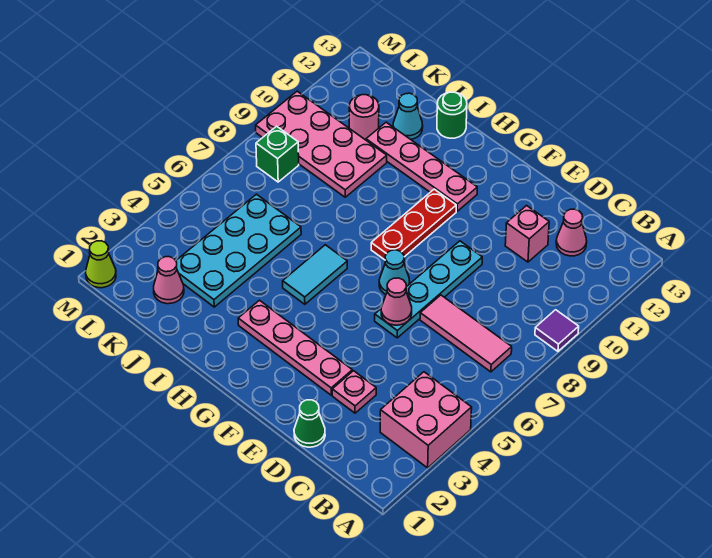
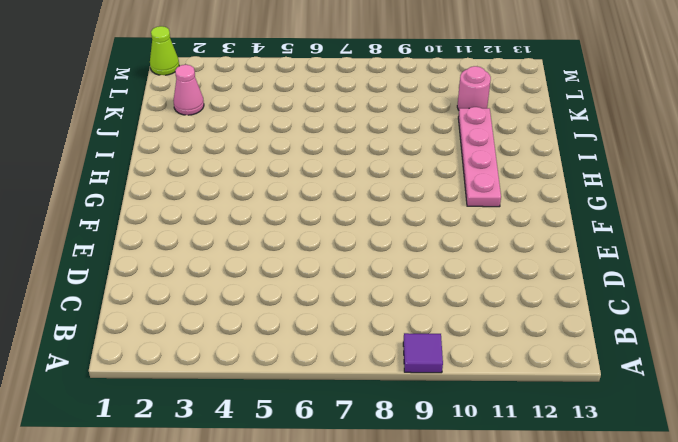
none -> pink 2x2 brick [380,372,472,468]
none -> pink 1x3 tile [420,295,512,372]
none -> pink 1x1 cone [556,209,587,256]

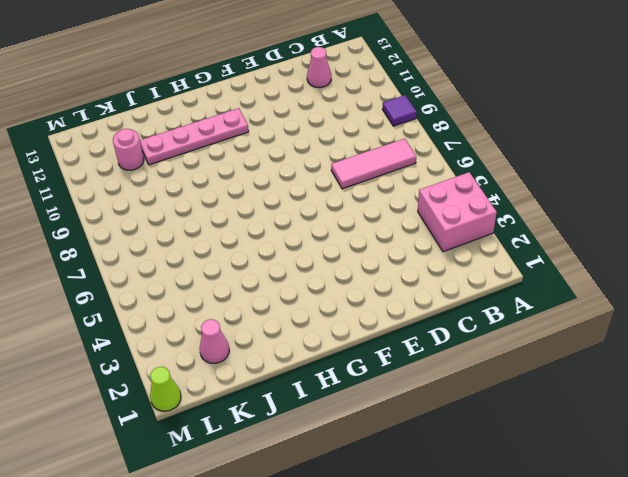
none -> green 1x1 cone [294,400,325,447]
none -> pink 1x1 plate [332,371,376,413]
none -> pink 1x1 brick [505,206,549,262]

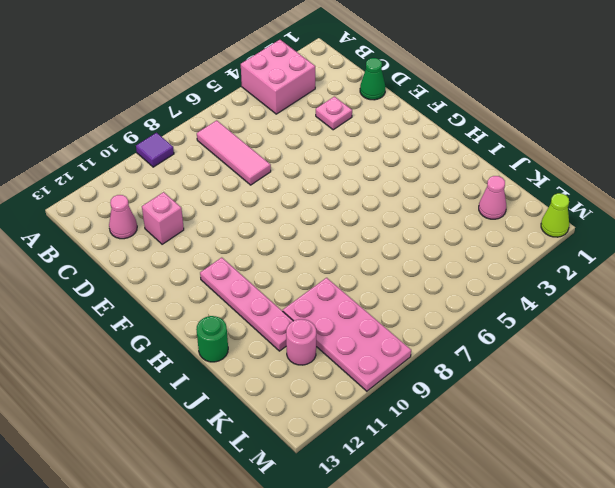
none -> pink 1x4 plate [238,300,352,395]
none -> cyan 1x4 plate [375,241,482,338]
none -> cyan 1x1 cone [379,250,410,294]

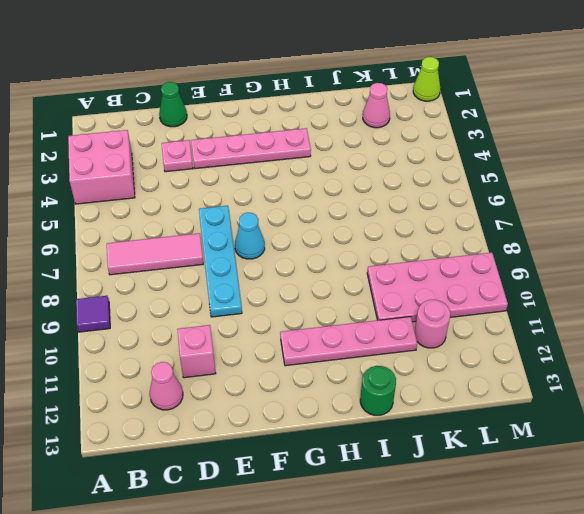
none -> red 1x3 plate [371,189,456,260]
none -> cyan 1x2 tile [283,245,347,304]
none -> cyan 2x4 plate [176,194,301,307]

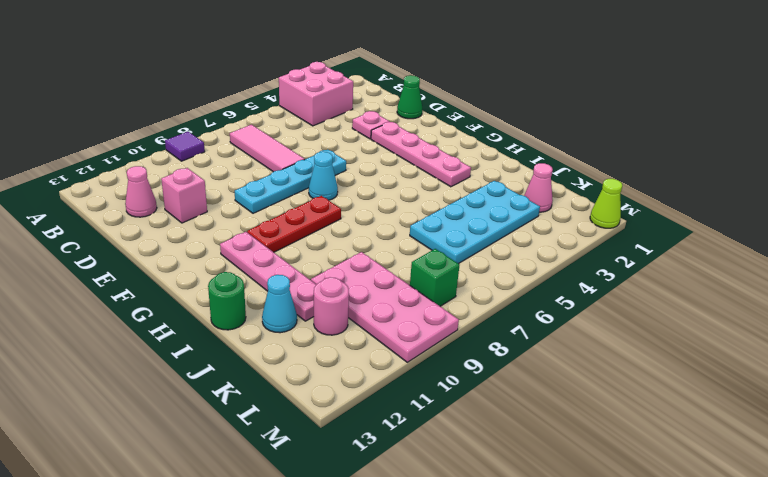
none -> cyan 1x2 tile [283,245,347,304]
none -> pink 1x1 cone [381,278,412,325]

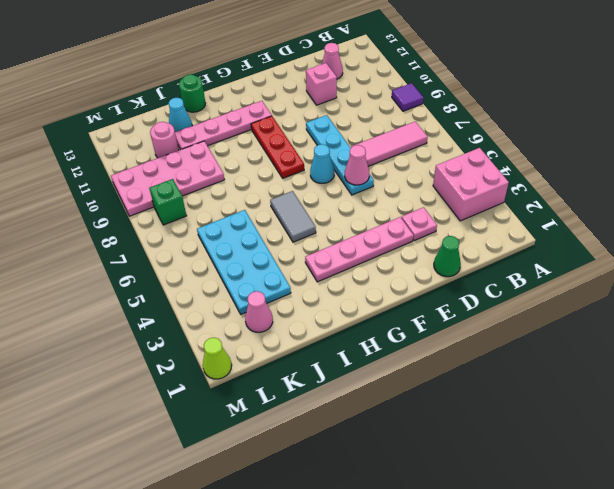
grey 1x2 tile [270,191,316,242] -> cyan 1x2 tile [283,245,347,304]

